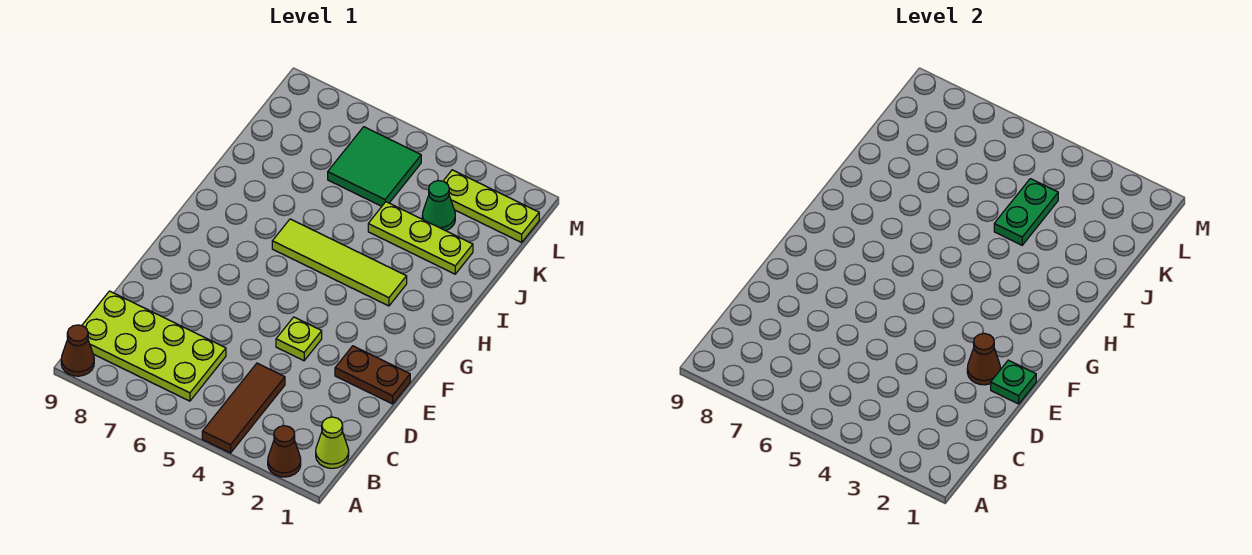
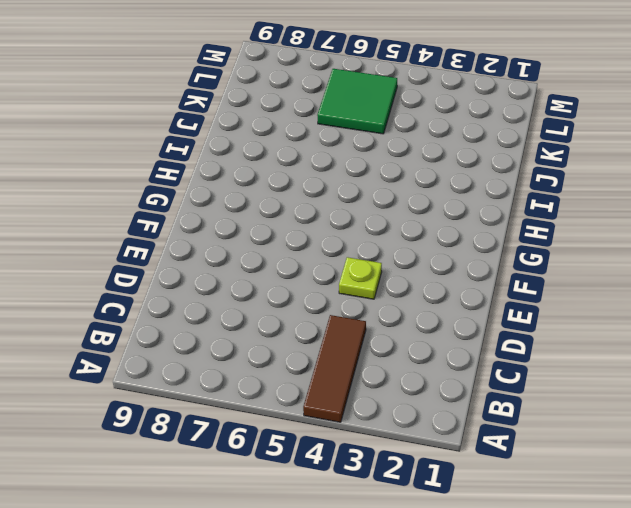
none -> brown 1x1 cone [268,426,301,477]
none -> brown 1x1 cone [61,325,94,376]
none -> lime 1x1 cone [316,417,349,468]

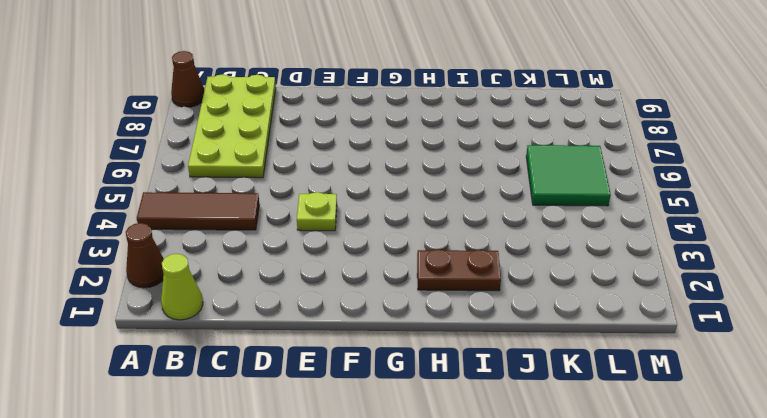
brown 1x2 plate [417,249,501,291] -> brown 1x2 plate turned to [335,346,410,404]
none -> lime 1x4 tile [272,219,407,306]
none -> lime 1x3 plate [368,202,473,274]
none -> green 1x1 cone [422,181,455,231]

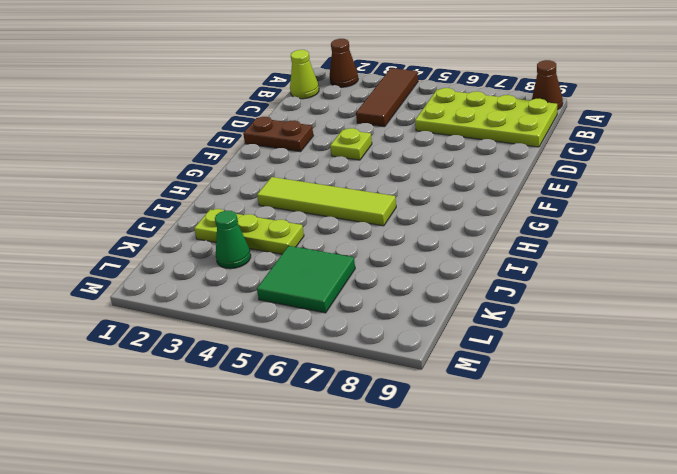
none -> lime 1x3 plate [443,170,539,242]
none -> green 1x1 plate [991,360,1036,404]
none -> brown 1x1 cone [967,333,1000,385]

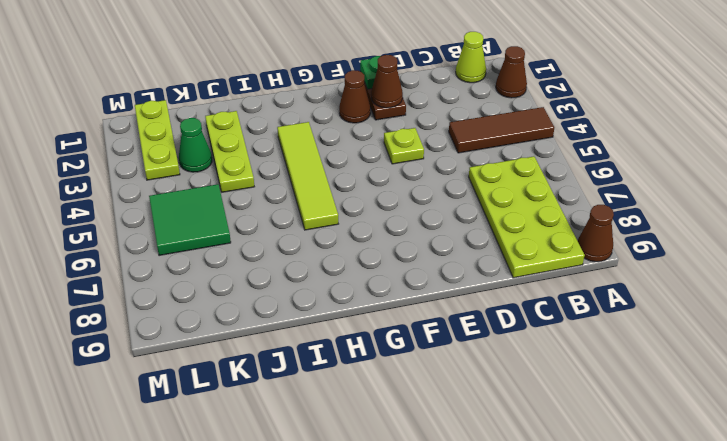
brown 1x1 cone [339,70,370,123] -> none
none -> green 1x2 plate [994,179,1058,245]

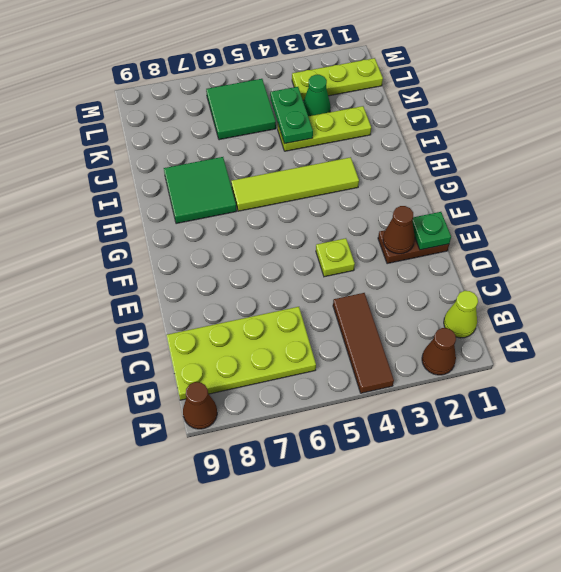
green 2x2 tile [164,157,237,224] -> none

